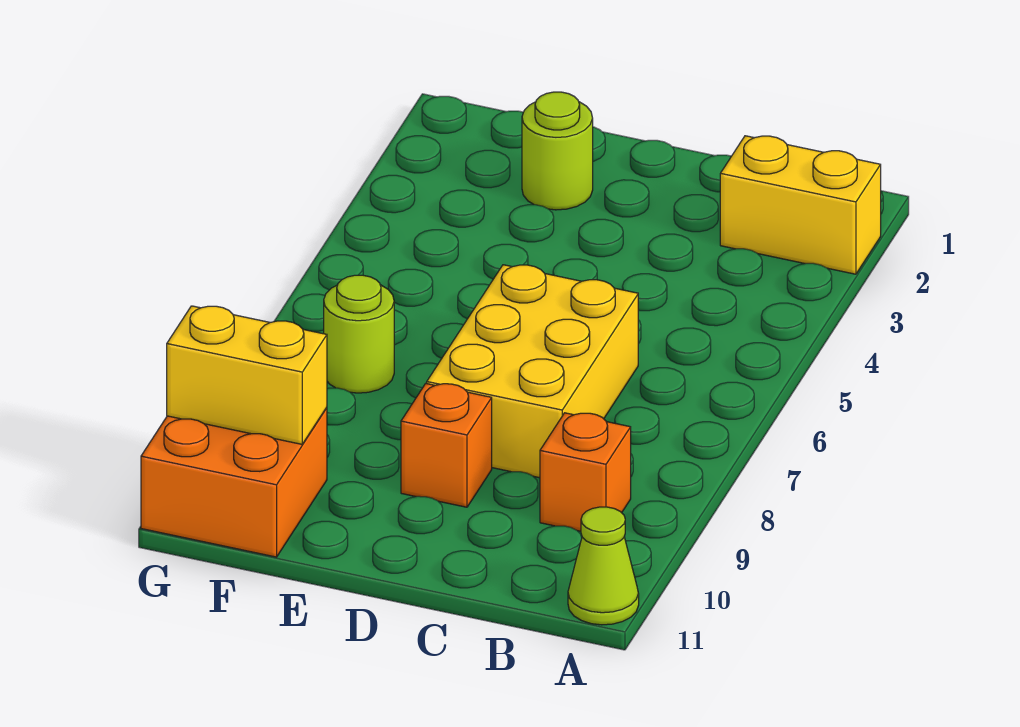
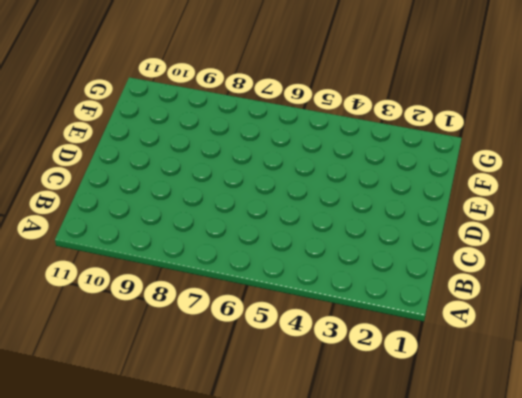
none -> yellow 1x2 brick [720,136,881,274]
none -> lime 1x1 cone [568,507,639,625]

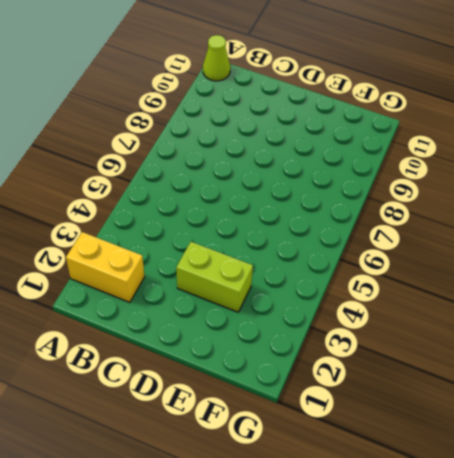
lime 1x2 brick [176,242,253,312] -> none
none -> orange 1x1 brick [540,413,631,531]
none -> yellow 2x3 brick [427,265,638,478]

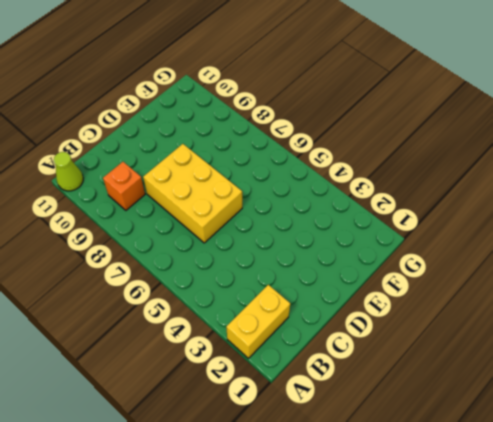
none -> orange 1x1 brick [401,384,492,507]
none -> lime 1x1 round brick [522,92,593,210]

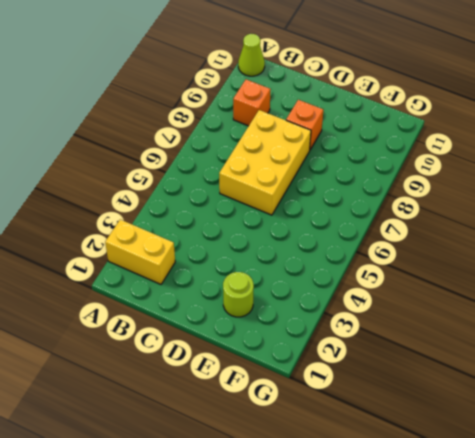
none -> lime 1x1 round brick [324,275,394,393]
none -> orange 2x2 brick [141,408,327,557]

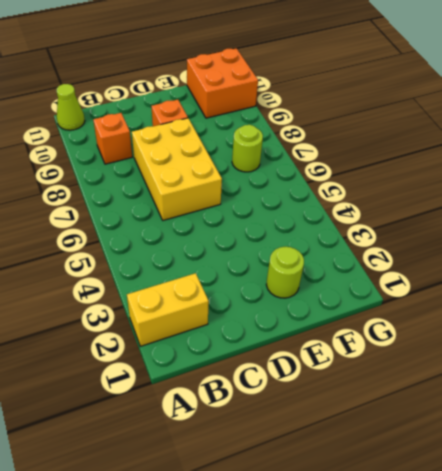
none -> yellow 1x2 brick [167,306,327,444]

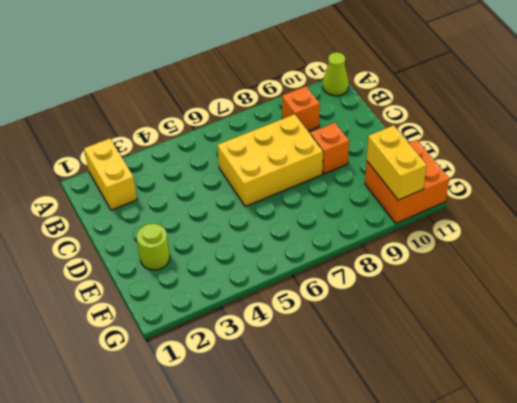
none -> lime 1x1 round brick [324,275,394,393]

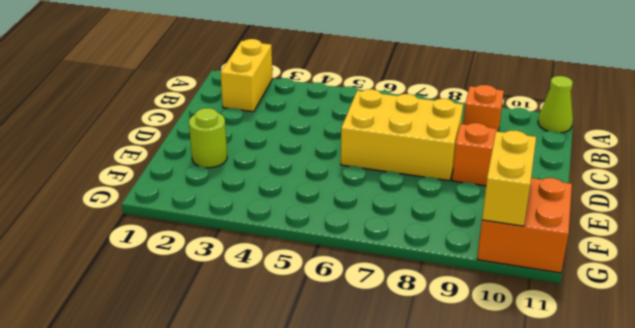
none -> lime 1x1 round brick [324,275,394,393]

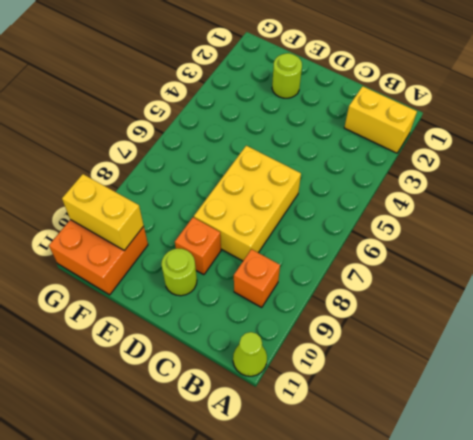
lime 1x1 round brick [161,248,197,296] -> lime 1x1 round brick moved to [324,275,394,393]

